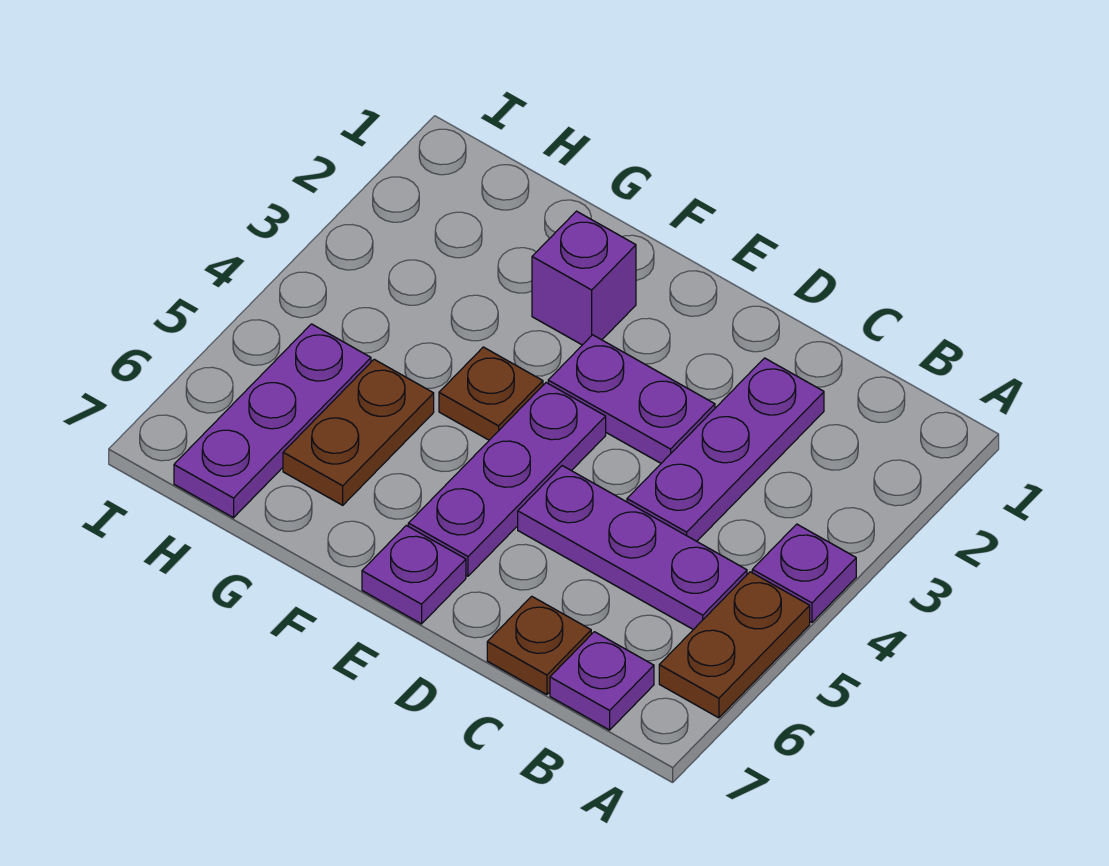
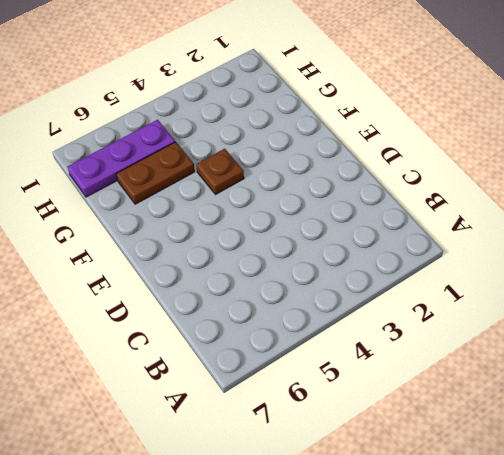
none -> purple 1x1 plate [752,524,856,622]
none -> brown 1x2 plate [659,572,810,718]
none -> purple 1x3 plate [518,466,747,630]

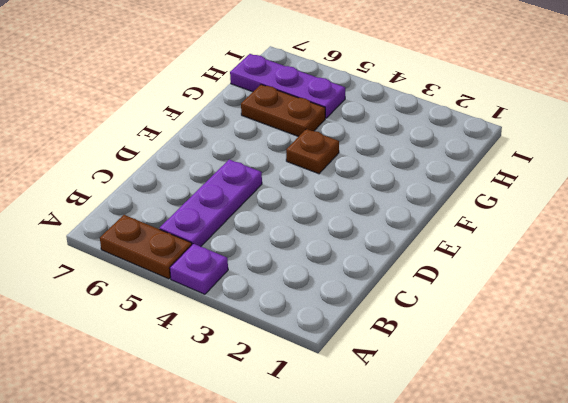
none -> purple 1x1 plate [550,632,654,730]
none -> purple 1x3 plate [627,358,824,541]
none -> brown 1x1 plate [487,596,591,695]

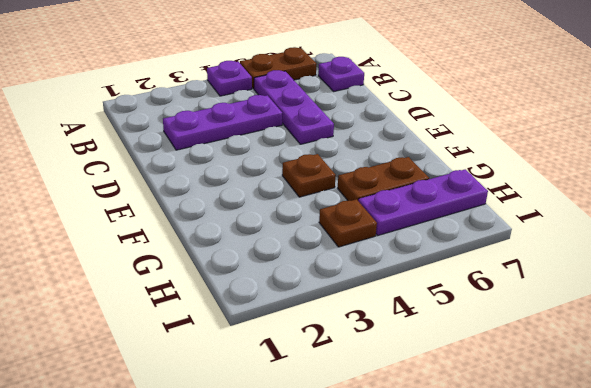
brown 1x1 plate [319,199,377,247] -> brown 1x1 plate moved to [487,596,591,695]
none -> purple 1x2 plate [548,335,715,463]
none -> purple 1x3 plate [408,383,606,576]
none -> purple 1x1 plate [362,525,466,624]

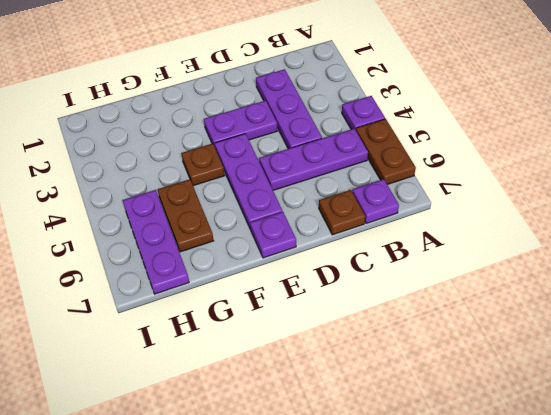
none -> purple 1x1 brick [532,211,636,345]

